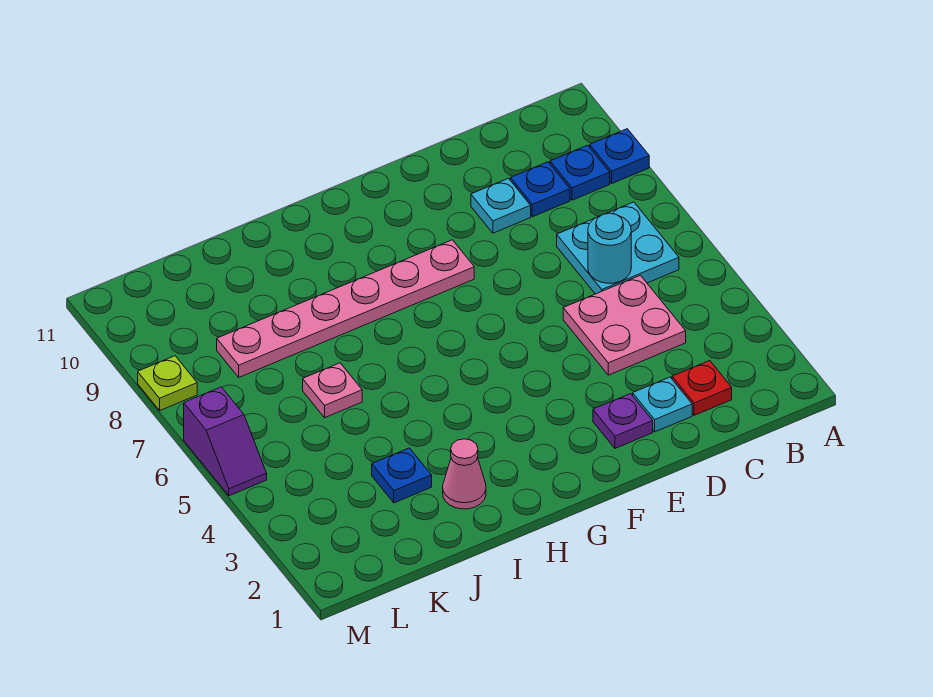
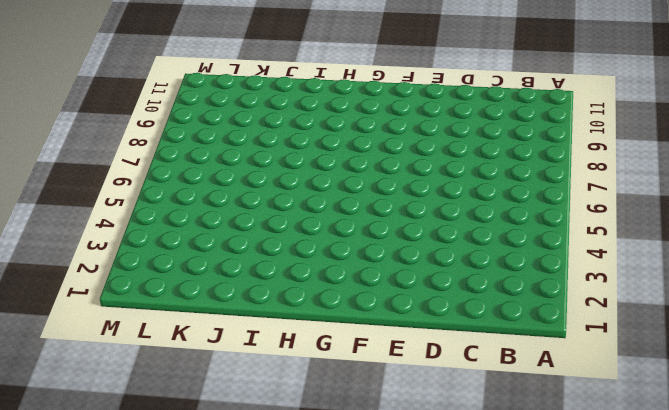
none -> blue 1x1 plate [590,129,649,183]
none -> cyan 2x2 plate [557,202,679,294]
none -> blue 1x1 plate [550,145,610,200]

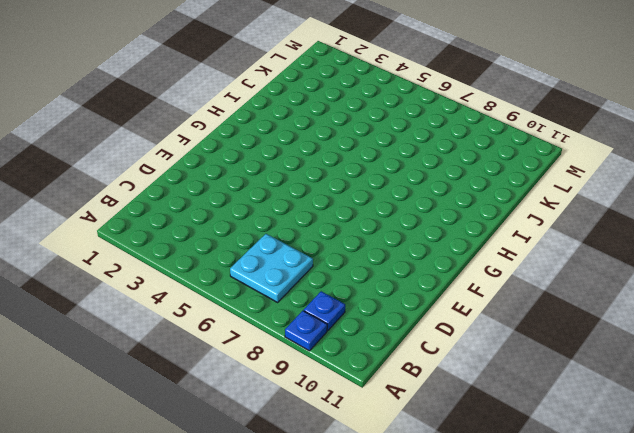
none -> red 1x1 plate [672,361,732,415]
none -> pink 2x2 plate [563,275,686,375]
none -> blue 1x1 plate [510,162,570,217]

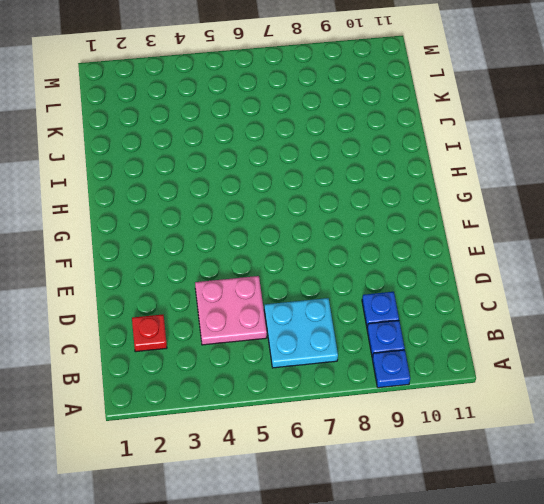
none -> cyan 1x1 plate [633,377,692,432]
none -> cyan 1x1 plate [471,178,531,233]
none -> purple 1x1 plate [593,394,653,448]

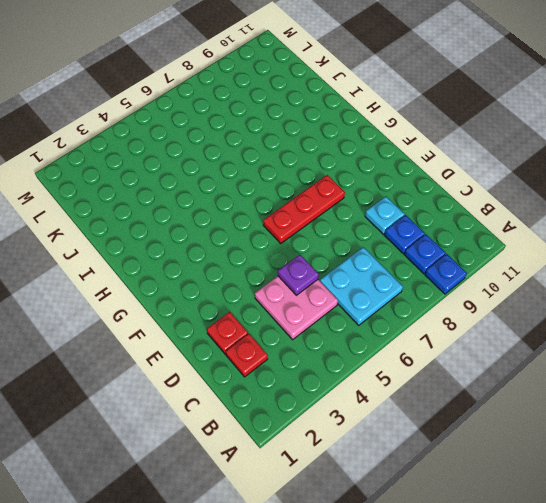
red 1x1 plate [207,312,248,354] -> cyan 1x1 plate [633,377,692,432]
purple 1x1 plate [278,255,319,295] -> purple 1x1 plate moved to [593,394,653,448]
red 1x3 plate [263,175,345,243] -> pink 1x6 plate [217,240,474,377]
none -> pink 1x1 cone [443,439,486,509]
none -> blue 1x1 plate [372,448,432,503]
none -> pink 1x1 plate [303,363,362,418]

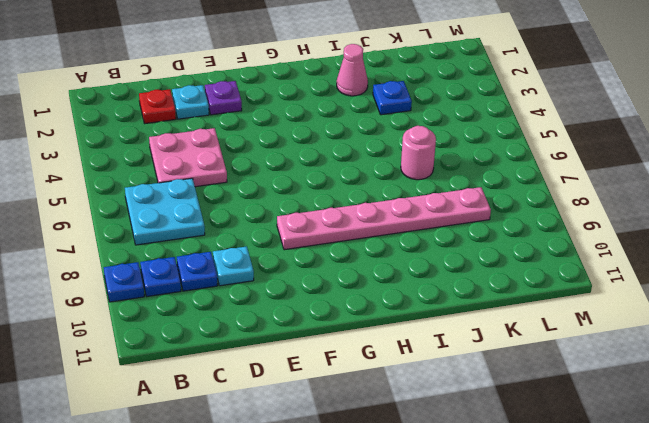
pink 1x1 round brick [401,126,436,180] -> pink 1x1 plate [303,363,362,418]
none -> purple 1x2 slope [184,387,267,496]
none -> lime 1x1 plate [138,356,197,410]
none -> cyan 1x1 round brick [588,213,631,283]

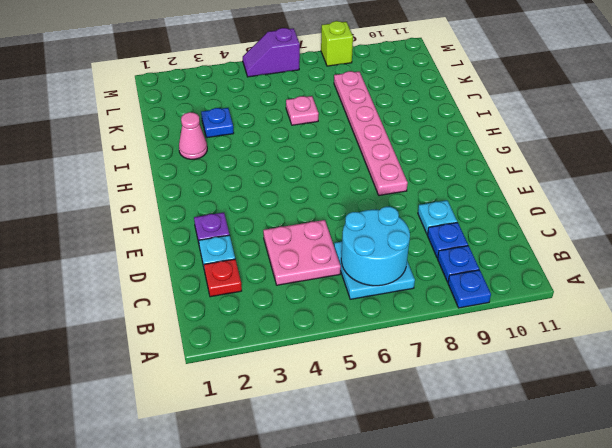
cyan 2x2 round brick [341,207,410,286] -> cyan 1x1 round brick [588,213,631,283]
lime 1x1 brick [321,21,353,66] -> lime 1x1 plate [138,356,197,410]

